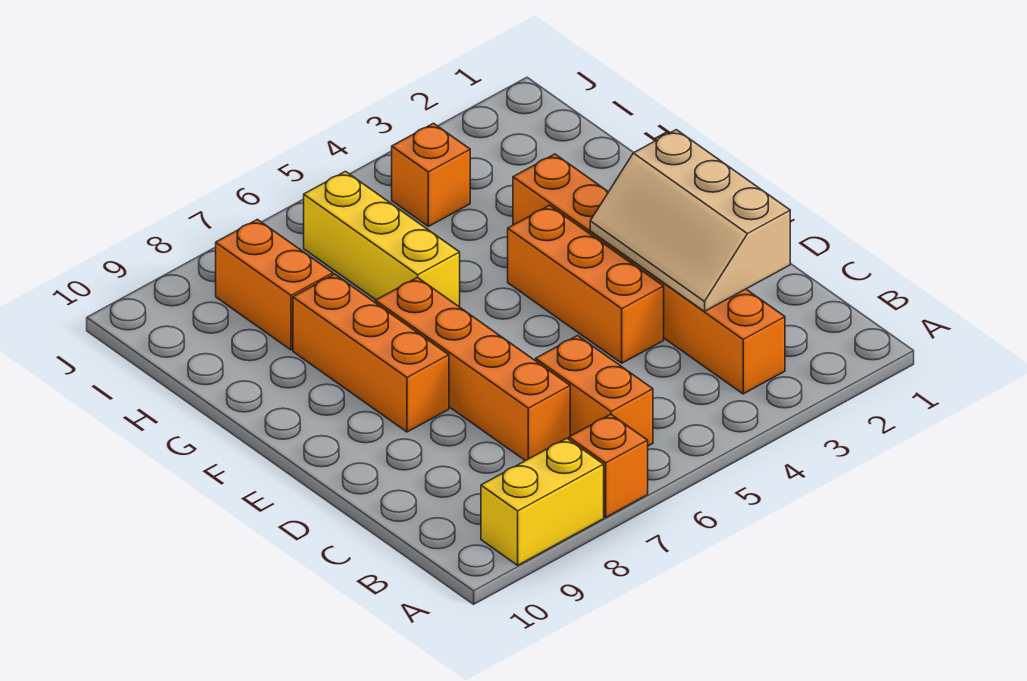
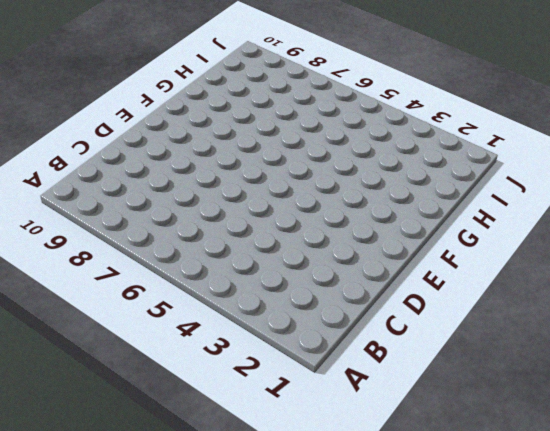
none -> orange 1x1 brick [569,414,648,517]
none -> yellow 1x2 brick [481,438,604,565]

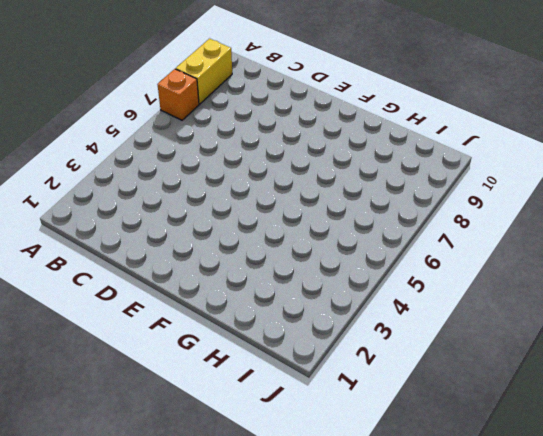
none -> orange 1x6 brick [513,154,785,394]
none -> orange 1x2 brick [536,336,653,446]

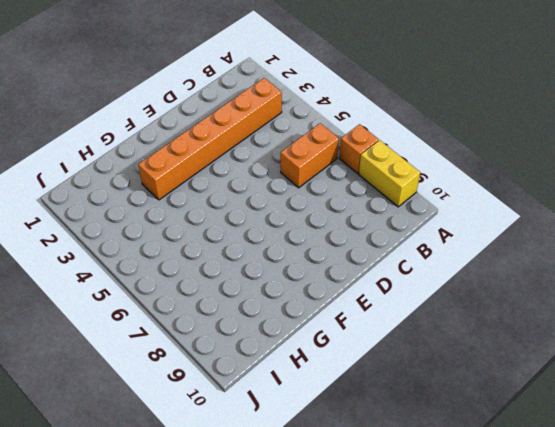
none -> orange 1x4 brick [376,277,570,461]
none -> orange 1x3 brick [508,205,664,363]

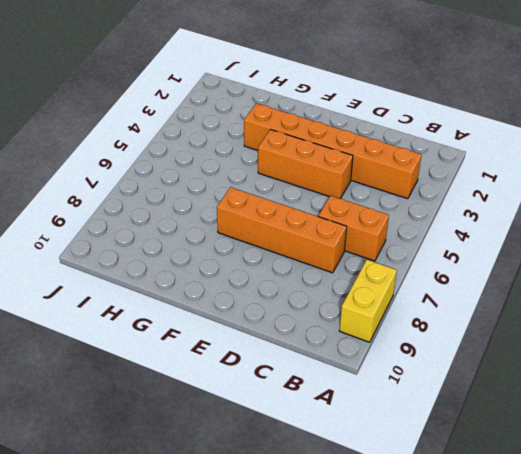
none -> orange 1x1 brick [569,414,648,517]
none -> orange 1x3 brick [293,274,449,432]

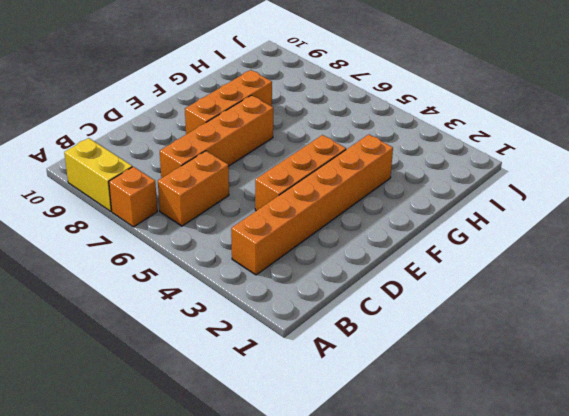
none -> yellow 1x3 brick [304,171,460,307]
none -> orange 1x2 brick [216,219,333,350]

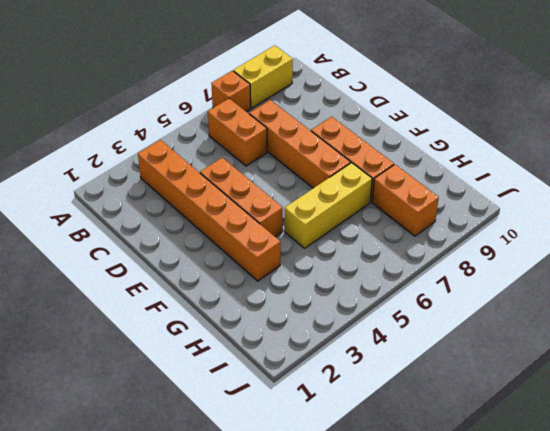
yellow 1x3 brick [285,163,372,248] -> yellow 1x3 brick turned to [304,171,460,307]
none -> orange 1x1 brick [392,123,470,226]
none -> tan 2x3 slope [590,130,790,311]

